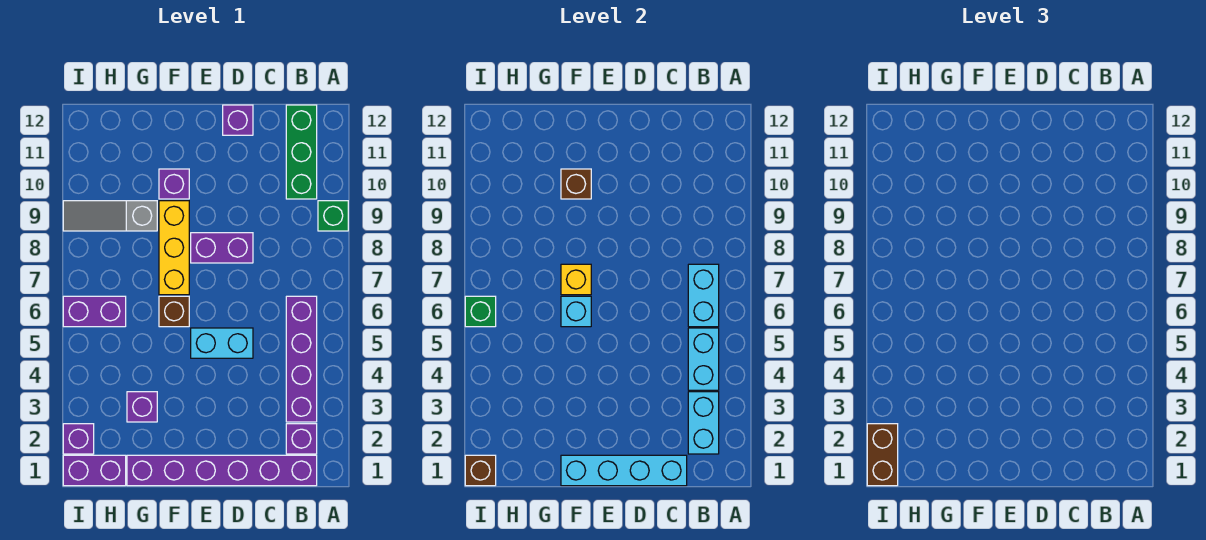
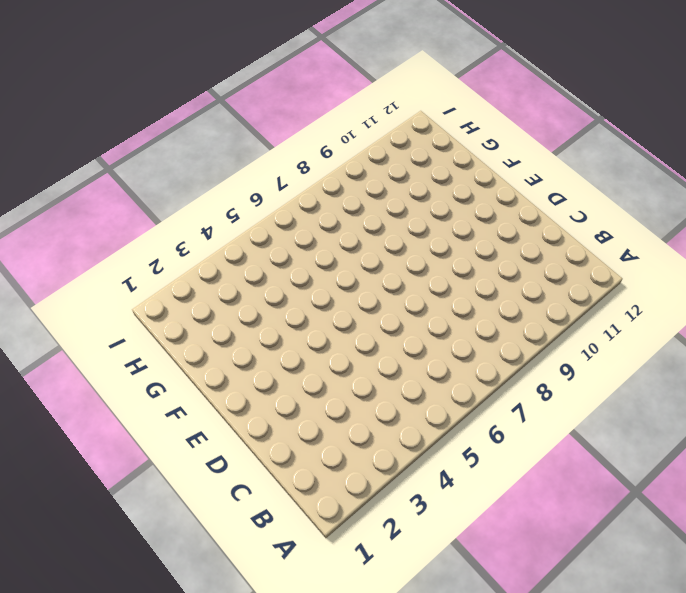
none -> green 1x1 brick [318,201,348,231]
none -> purple 1x6 brick [127,455,317,486]
none -> purple 1x1 brick [286,424,317,454]

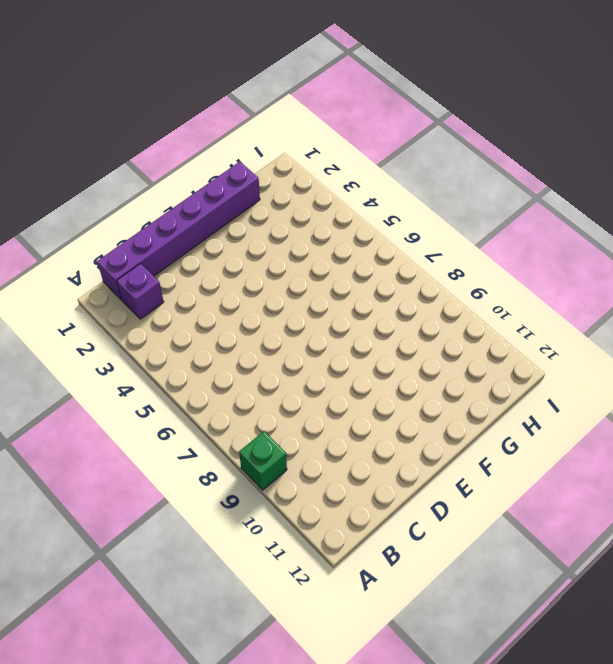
none -> purple 1x4 brick [286,296,317,422]
none -> green 1x3 brick [286,105,317,199]
none -> cyan 1x2 brick [191,328,253,358]

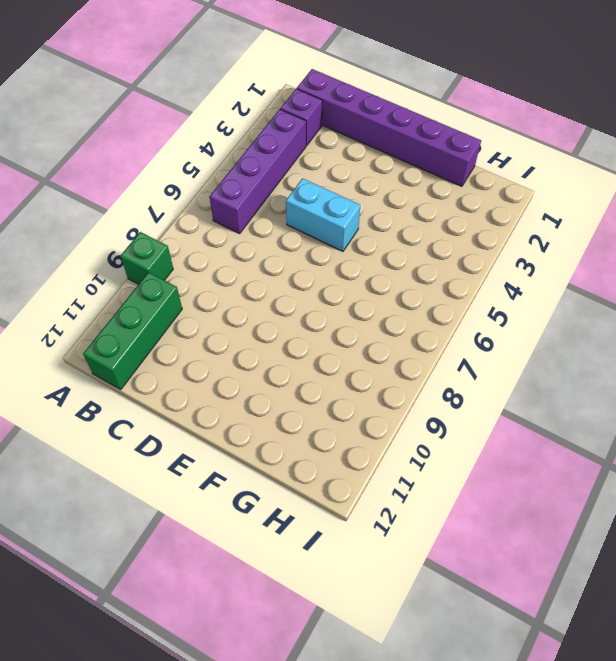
none -> purple 1x2 brick [191,233,253,263]
none -> purple 1x1 brick [223,105,253,135]
none -> brown 1x1 brick [159,296,189,327]

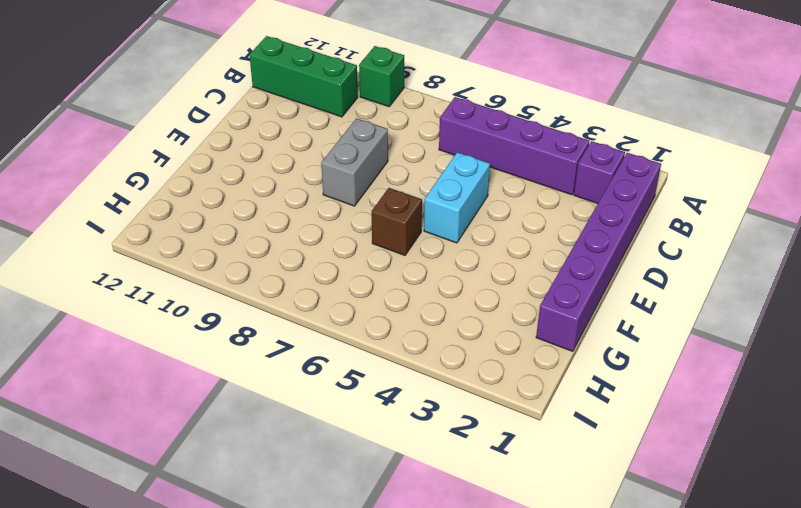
grey 1x2 brick [321,118,388,206] -> purple 1x2 brick [191,233,253,263]
none -> purple 1x1 brick [223,105,253,135]
none -> yellow 1x3 brick [159,201,189,295]
none -> purple 1x1 brick [159,169,189,199]

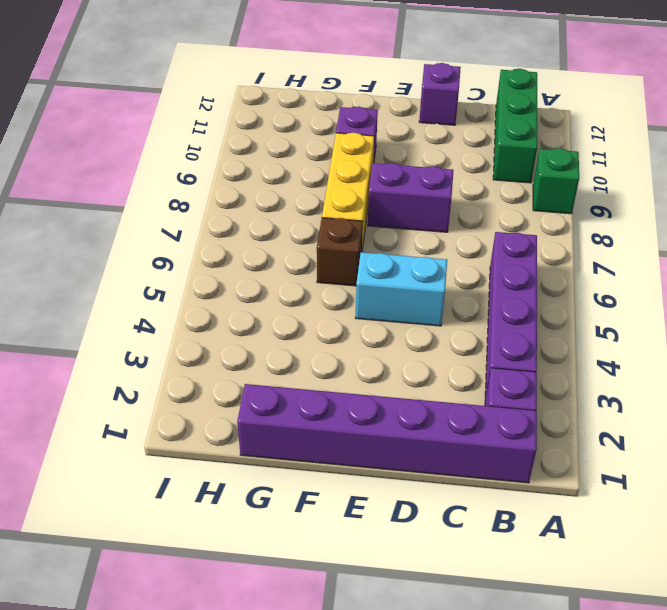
none -> purple 1x1 brick [127,392,157,422]
none -> grey 1x3 slope [63,201,157,231]
none -> purple 1x2 brick [63,455,126,486]

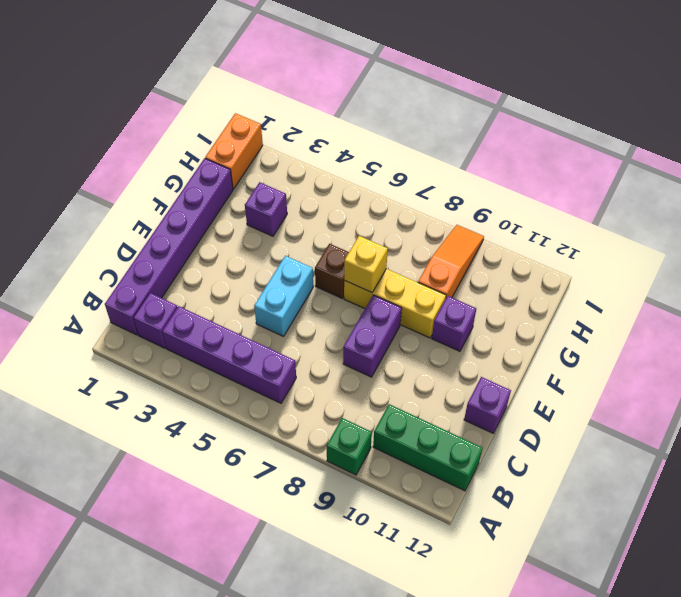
orange 1x3 slope [418,225,484,297] -> grey 1x3 slope [63,201,157,231]
orange 1x2 brick [205,113,263,189] -> purple 1x2 brick [63,455,126,486]
none -> purple 1x2 brick [63,296,126,327]
none -> purple 1x1 brick [63,424,94,454]
none -> cyan 1x2 brick [688,392,719,454]

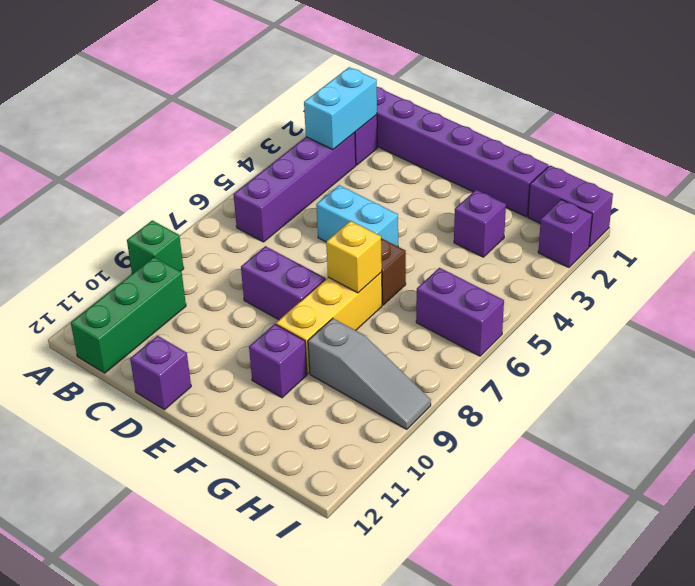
none -> cyan 1x2 brick [688,328,719,390]
none -> cyan 1x2 brick [688,264,719,327]
none -> cyan 1x4 brick [561,455,687,486]

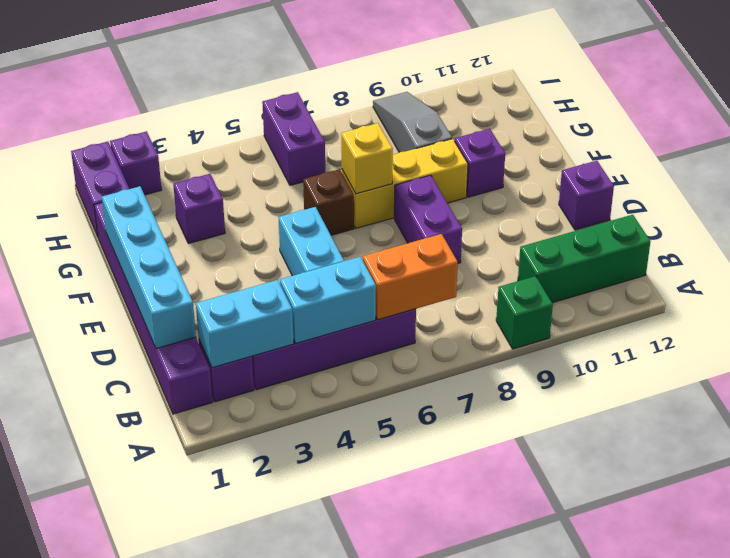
orange 1x2 brick [363,234,458,320] -> cyan 1x2 brick [688,264,719,327]
none -> cyan 1x1 brick [561,296,591,327]
none -> brown 1x1 brick [561,169,591,199]
none -> brown 1x1 brick [465,455,496,486]

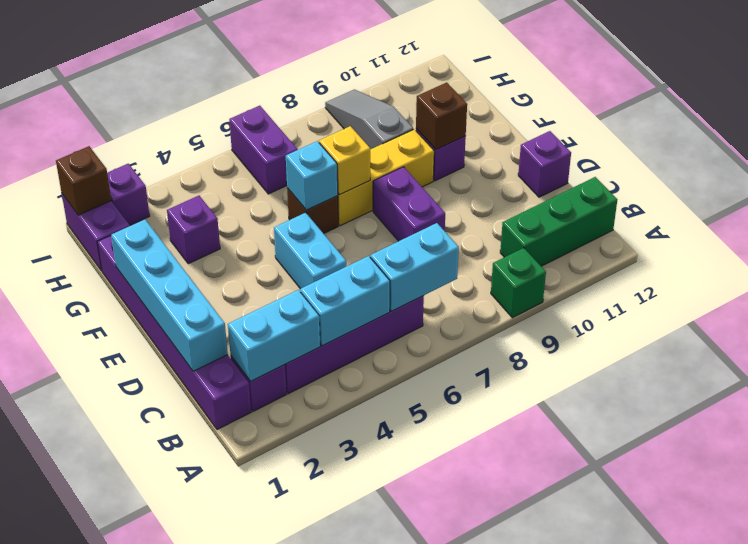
none -> green 1x1 brick [465,296,496,327]
none -> brown 1x2 brick [867,424,898,486]

